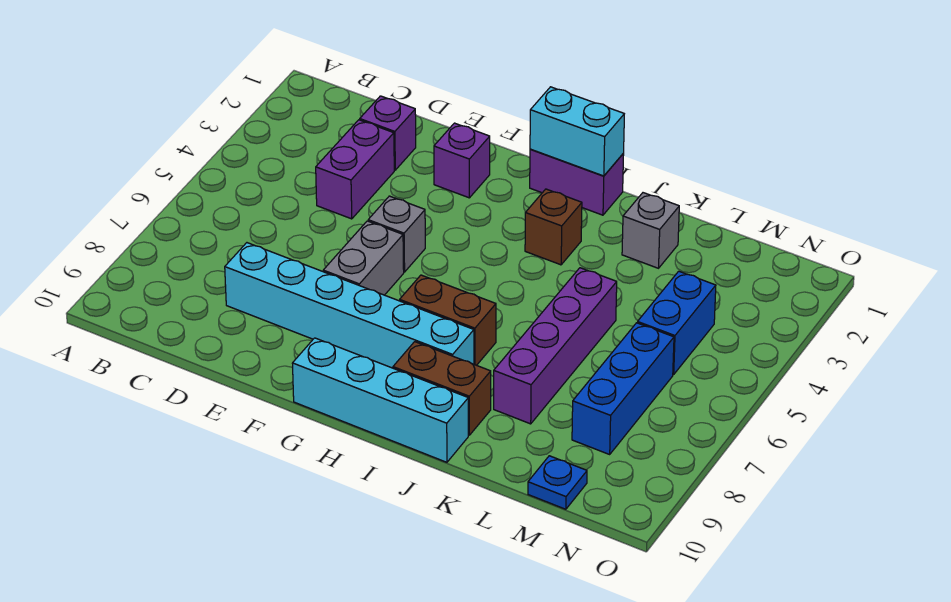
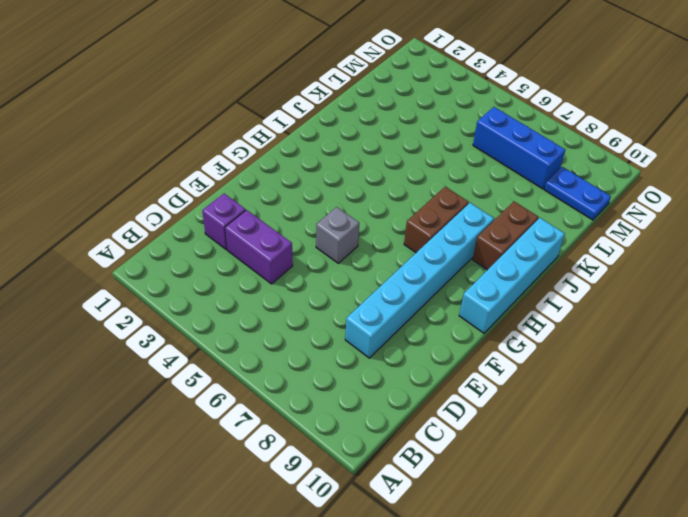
blue 1x2 plate [544,167,611,220] -> blue 1x1 plate [528,456,587,509]
none -> purple 1x1 brick [434,123,490,198]
none -> grey 1x2 brick [323,221,404,295]
none -> purple 1x2 brick [530,149,624,215]

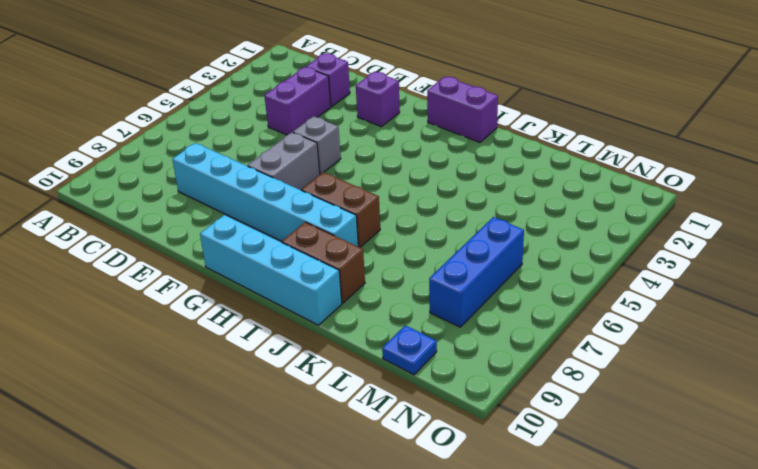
none -> brown 1x1 brick [525,189,582,265]
none -> grey 1x1 brick [622,193,679,268]
none -> purple 1x4 brick [494,268,617,424]

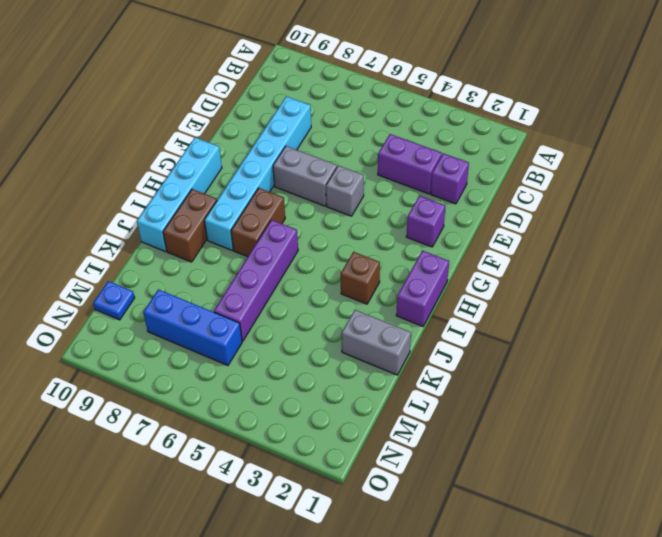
purple 1x4 brick [214,220,298,341] -> purple 1x4 brick turned to [494,268,617,424]
grey 1x2 brick [341,310,411,375] -> grey 1x1 brick [622,193,679,268]
none -> blue 1x2 brick [637,271,716,375]
none -> cyan 1x2 brick [530,87,624,176]

